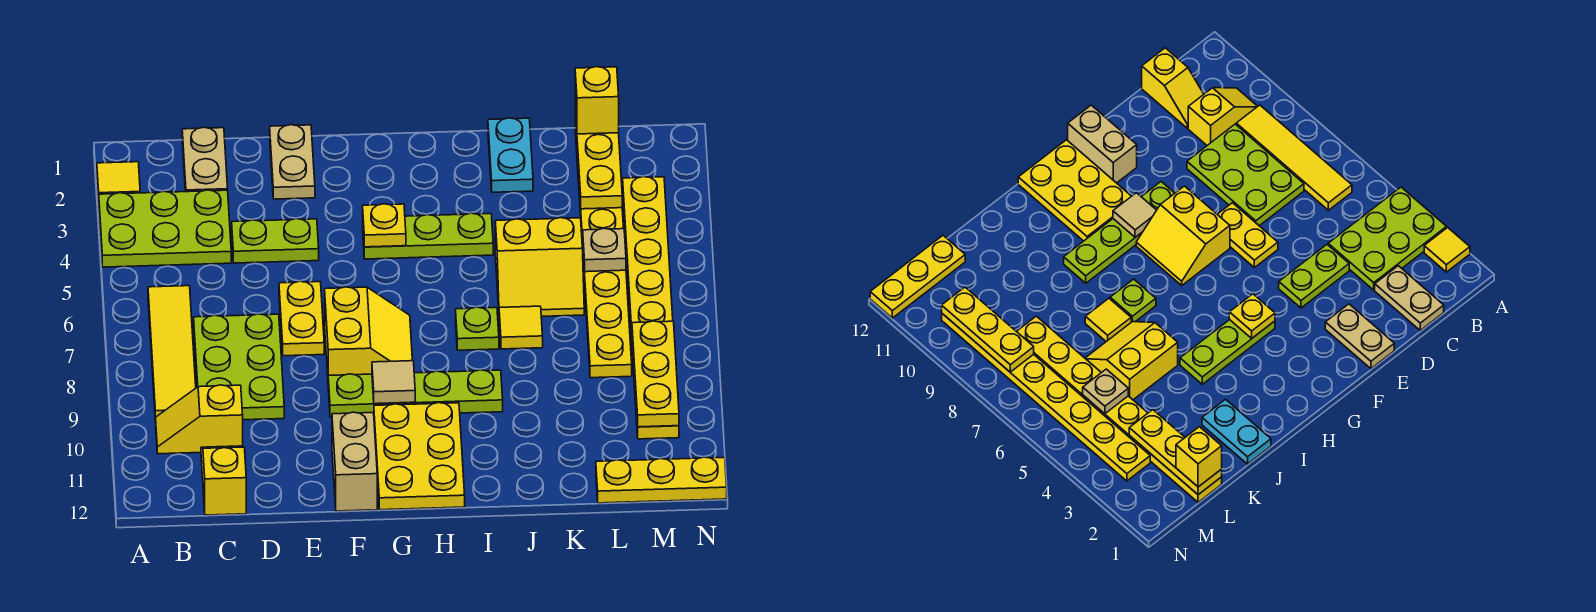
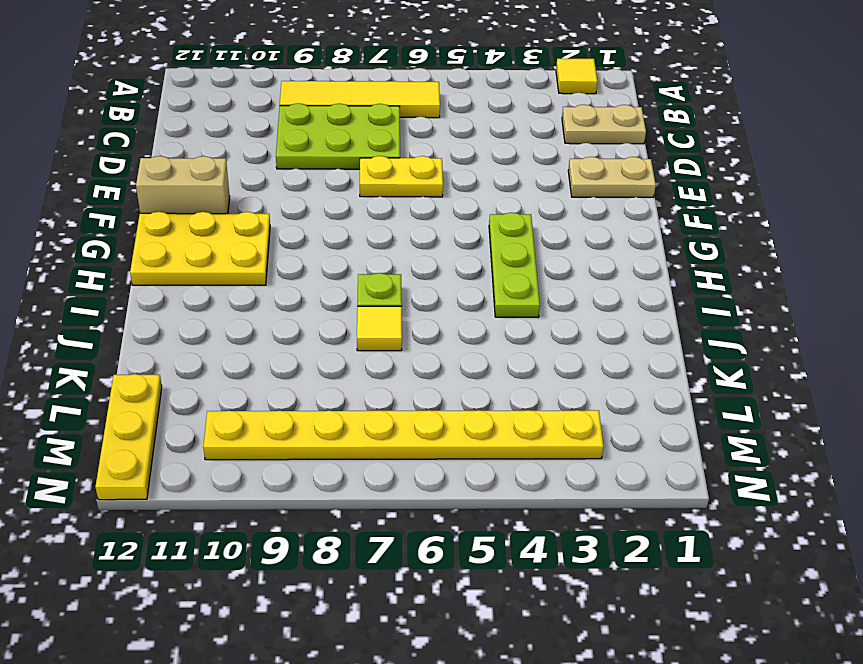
none -> lime 2x3 plate [99,190,231,267]
none -> yellow 1x2 slope [156,385,243,454]
none -> yellow 1x2 slope [201,446,246,515]

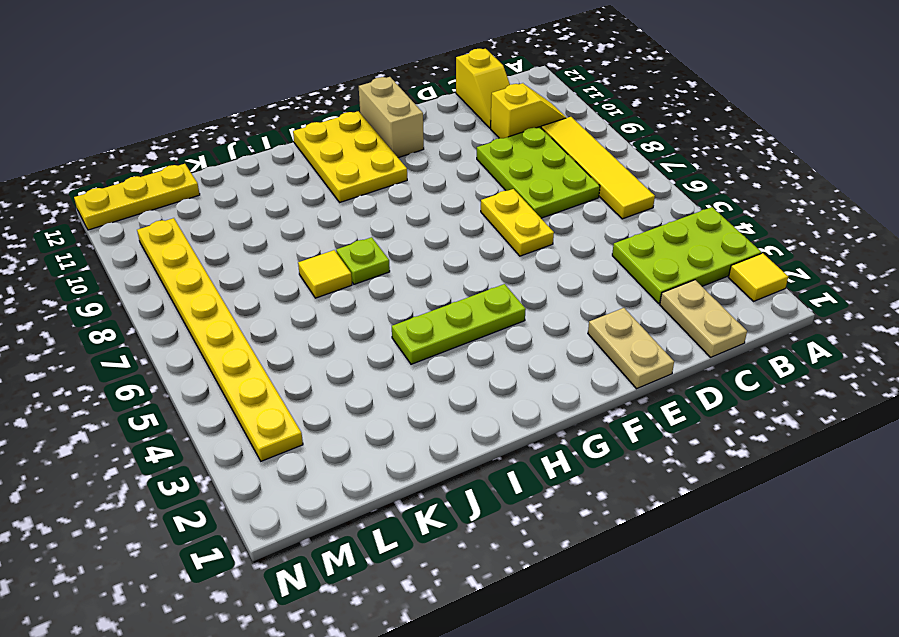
none -> lime 1x2 plate [232,219,319,263]
none -> yellow 2x2 slope [325,287,412,376]
none -> lime 1x4 plate [328,370,503,417]

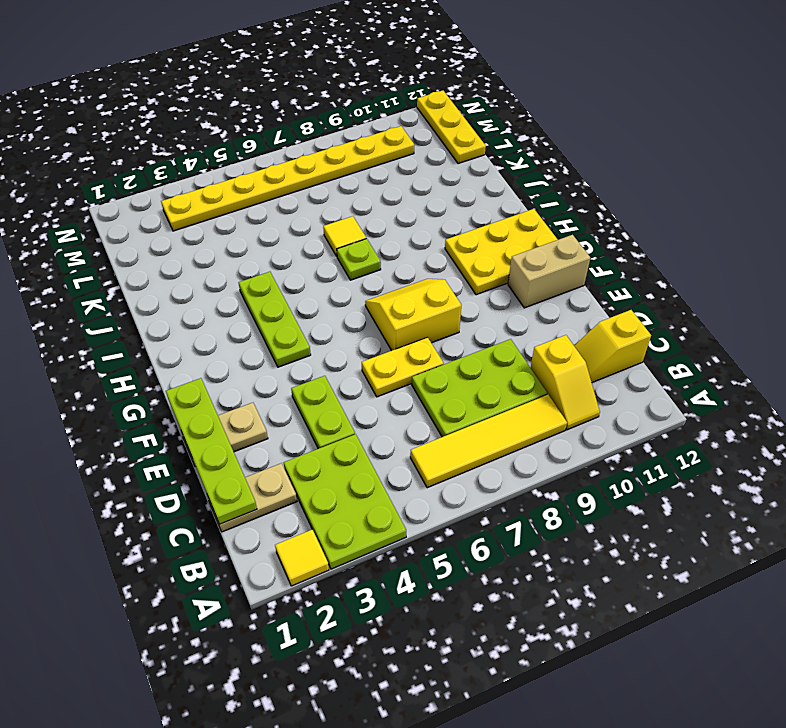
lime 1x4 plate [166,378,257,524] -> lime 1x4 plate moved to [328,370,503,417]
none -> cyan 1x2 plate [488,118,533,192]
none -> yellow 2x2 slope [495,218,584,316]
none -> yellow 1x8 plate [575,122,632,378]

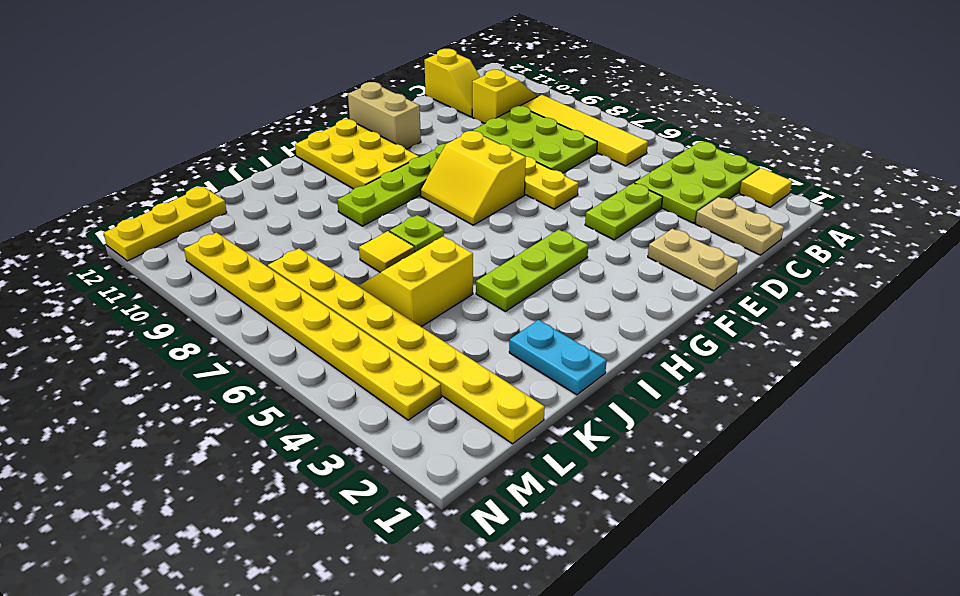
none -> yellow 1x1 plate [363,204,406,247]
none -> tan 1x1 tile [372,361,415,404]
none -> yellow 1x3 plate [575,110,622,209]

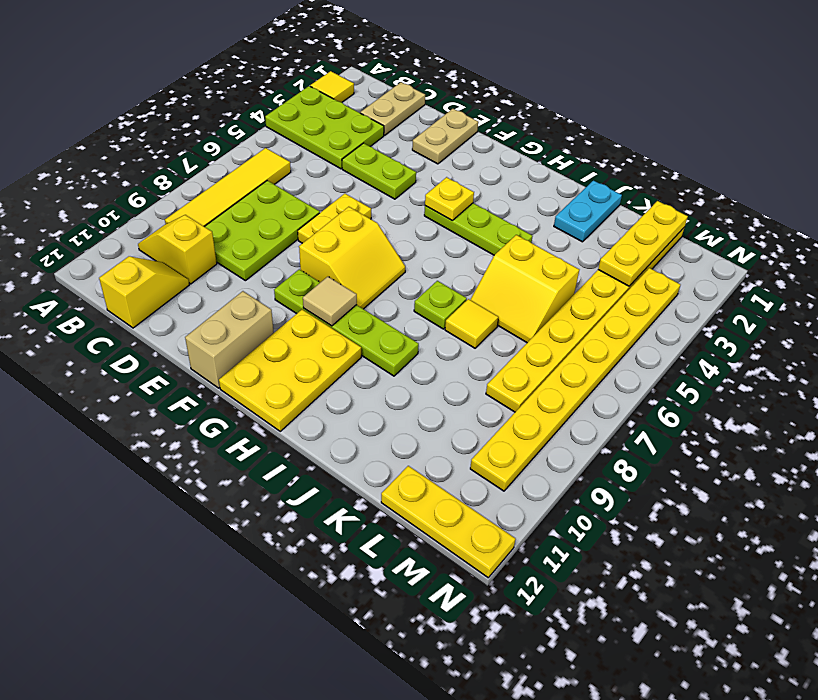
none -> tan 1x1 plate [583,228,626,272]
none -> yellow 1x3 plate [632,321,679,427]
none -> yellow 1x1 brick [575,67,619,134]

